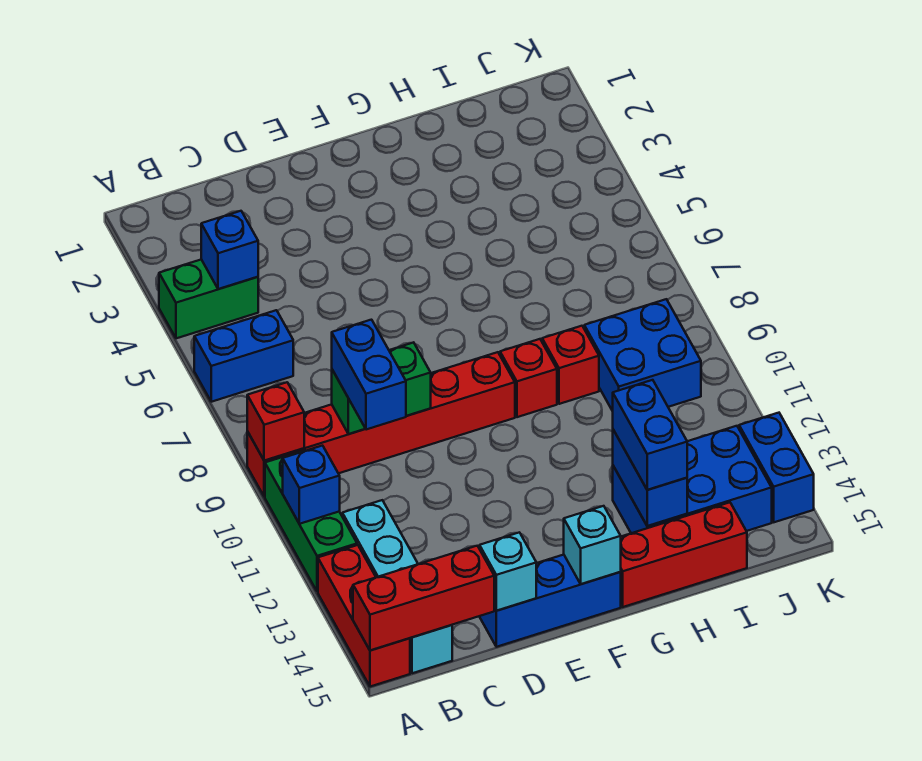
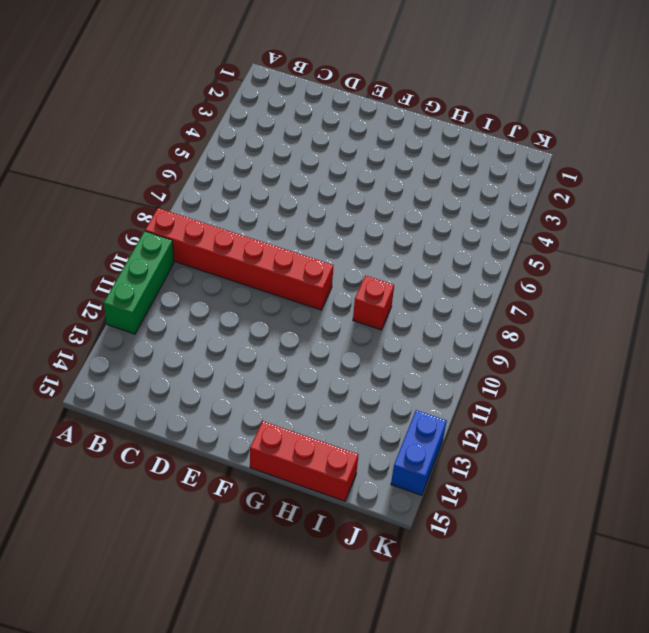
none -> green 1x2 brick [159,259,258,338]
none -> blue 1x2 brick [194,310,293,402]
none -> red 1x3 brick [318,545,410,687]

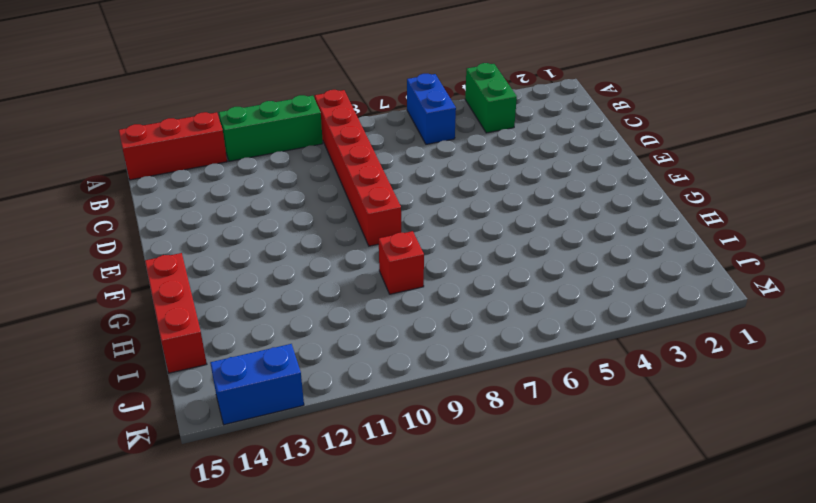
none -> cyan 1x4 brick [342,500,452,673]
none -> blue 1x3 brick [480,555,621,647]
none -> red 1x1 brick [500,339,557,417]

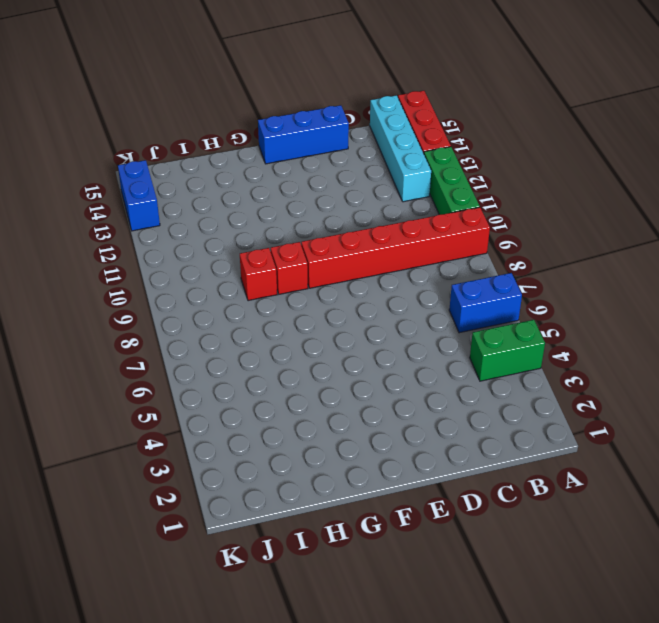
none -> red 1x3 brick [621,502,747,607]
none -> blue 2x3 brick [613,426,772,533]
none -> blue 2x2 brick [584,299,701,411]

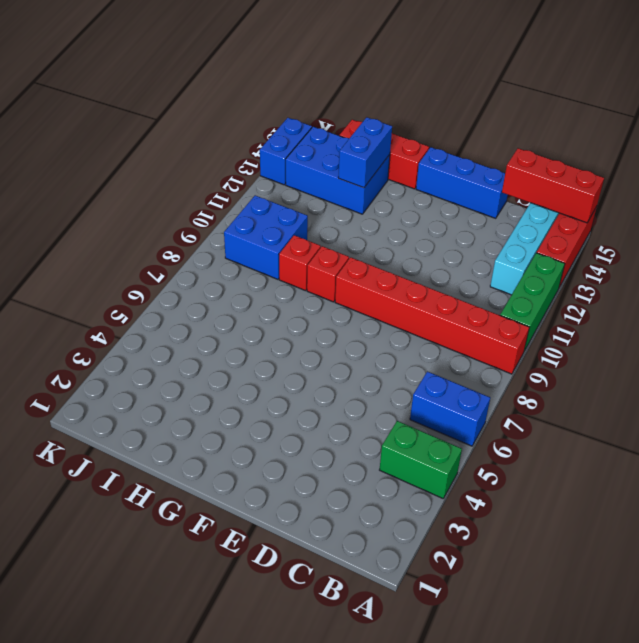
none -> red 1x1 brick [247,382,304,461]
none -> blue 1x1 brick [283,446,340,524]
none -> blue 1x1 brick [201,211,258,289]

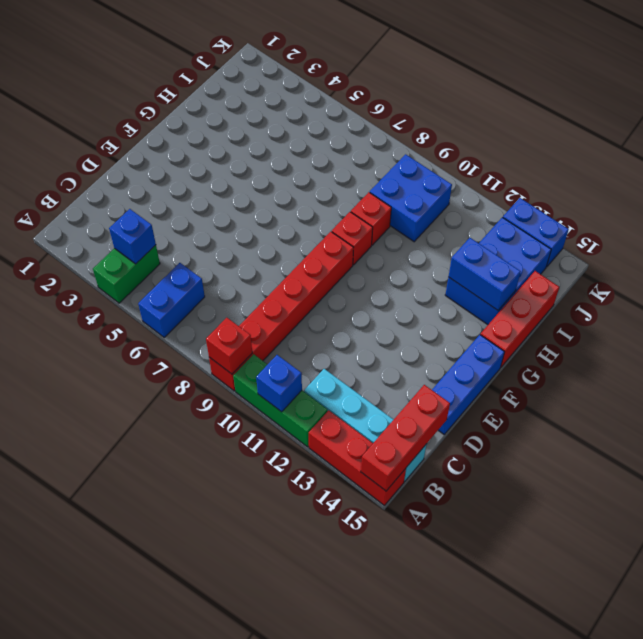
none -> green 1x2 brick [332,342,431,434]
none -> cyan 1x1 brick [480,532,536,611]
none -> cyan 1x1 brick [564,506,621,584]

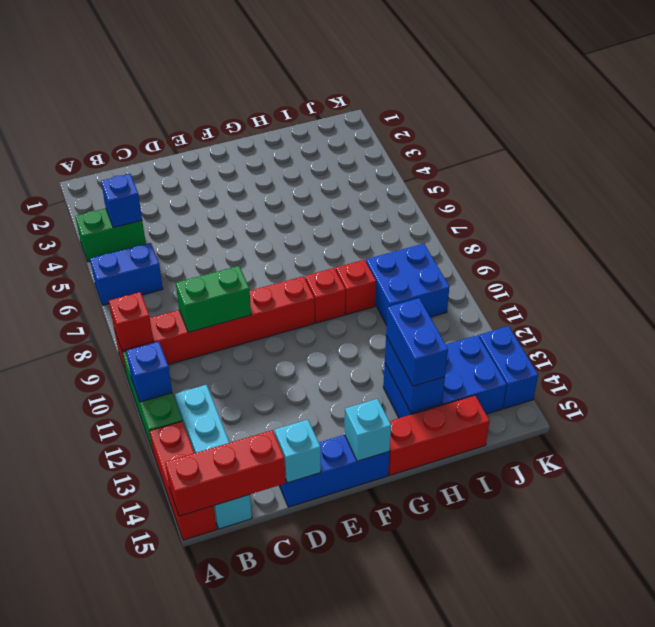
none -> blue 1x2 brick [332,320,406,430]

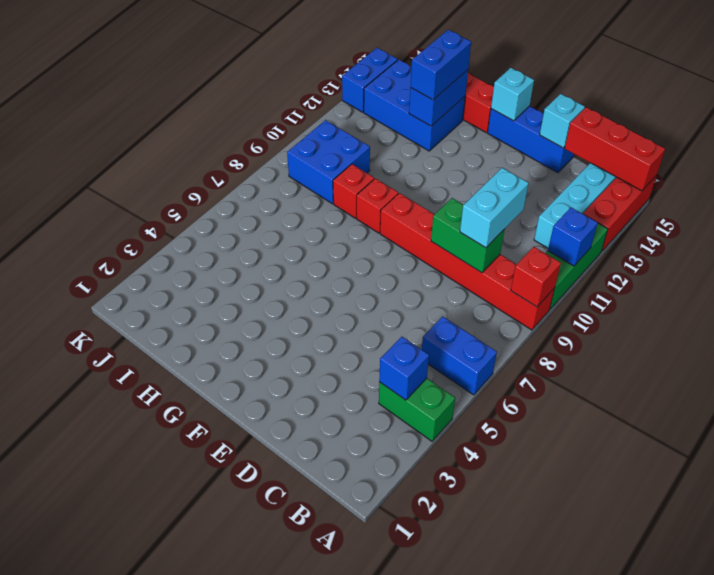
cyan 1x2 brick [460,168,529,248] -> blue 1x2 brick [332,320,406,430]

